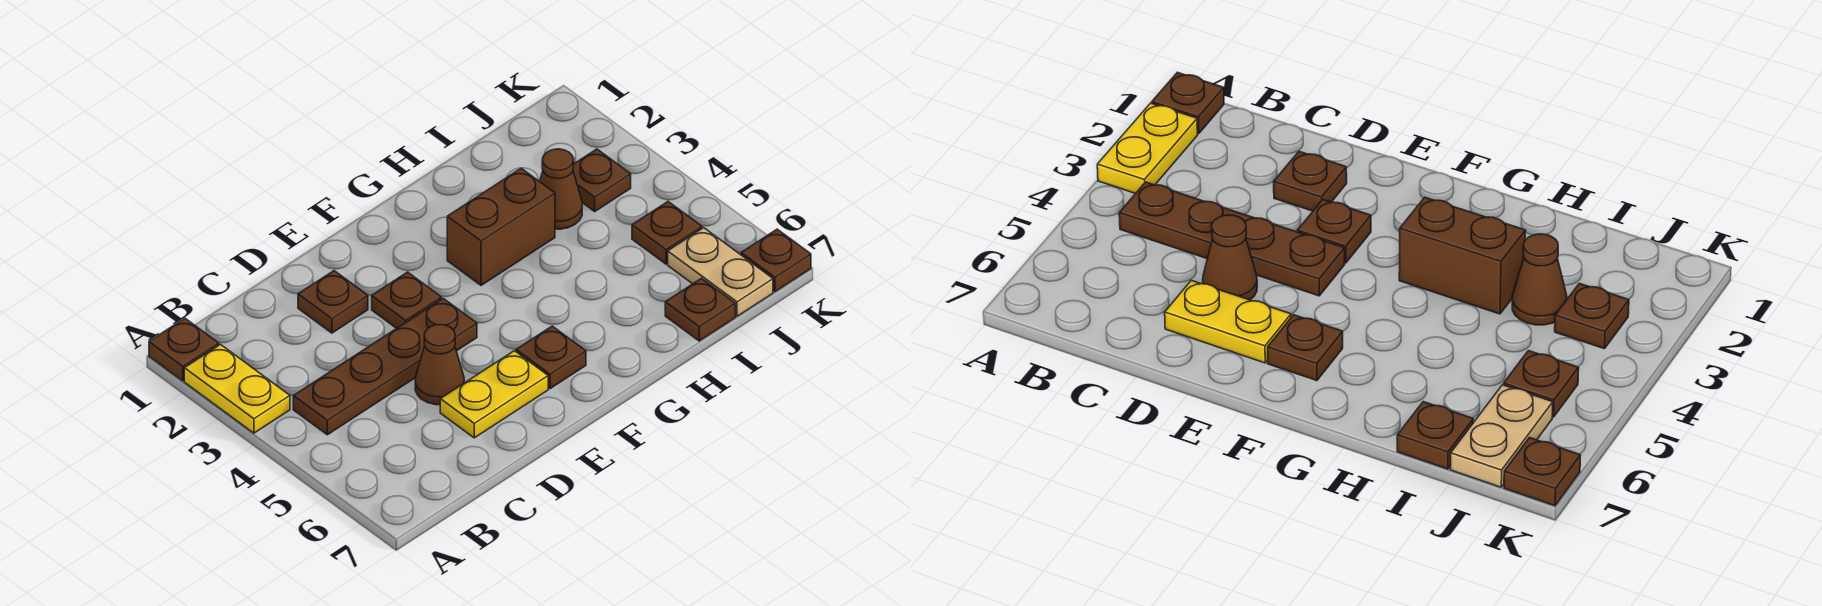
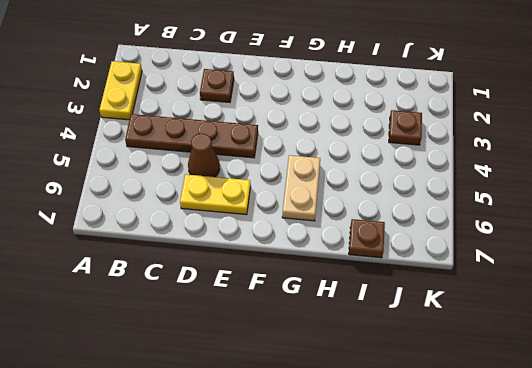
tan 1x2 plate [282,155,320,221] -> tan 1x2 plate moved to [668,228,773,316]
none -> brown 1x1 plate [149,318,219,381]
none -> brown 1x1 plate [372,272,441,328]
none -> brown 1x1 plate [516,326,586,389]

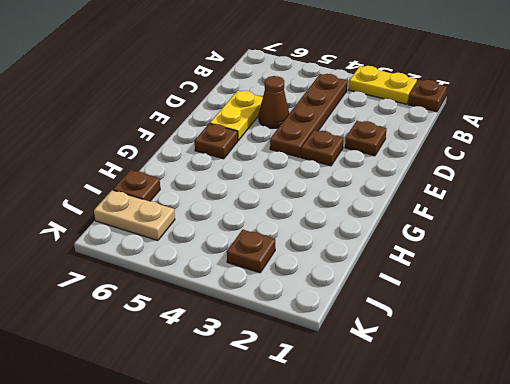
none -> brown 1x2 brick [447,168,555,285]
none -> brown 1x1 cone [540,149,582,229]
none -> brown 1x1 plate [632,202,702,264]

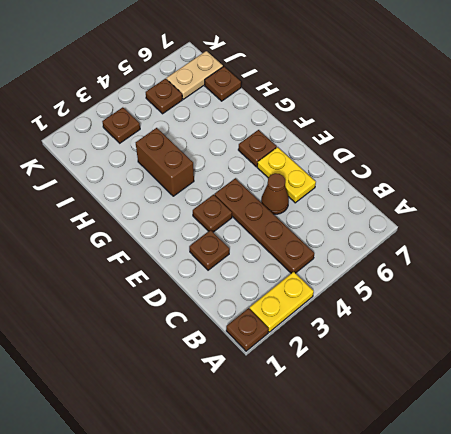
none -> brown 1x1 cone [540,149,582,229]
none -> brown 1x1 plate [741,229,811,292]

